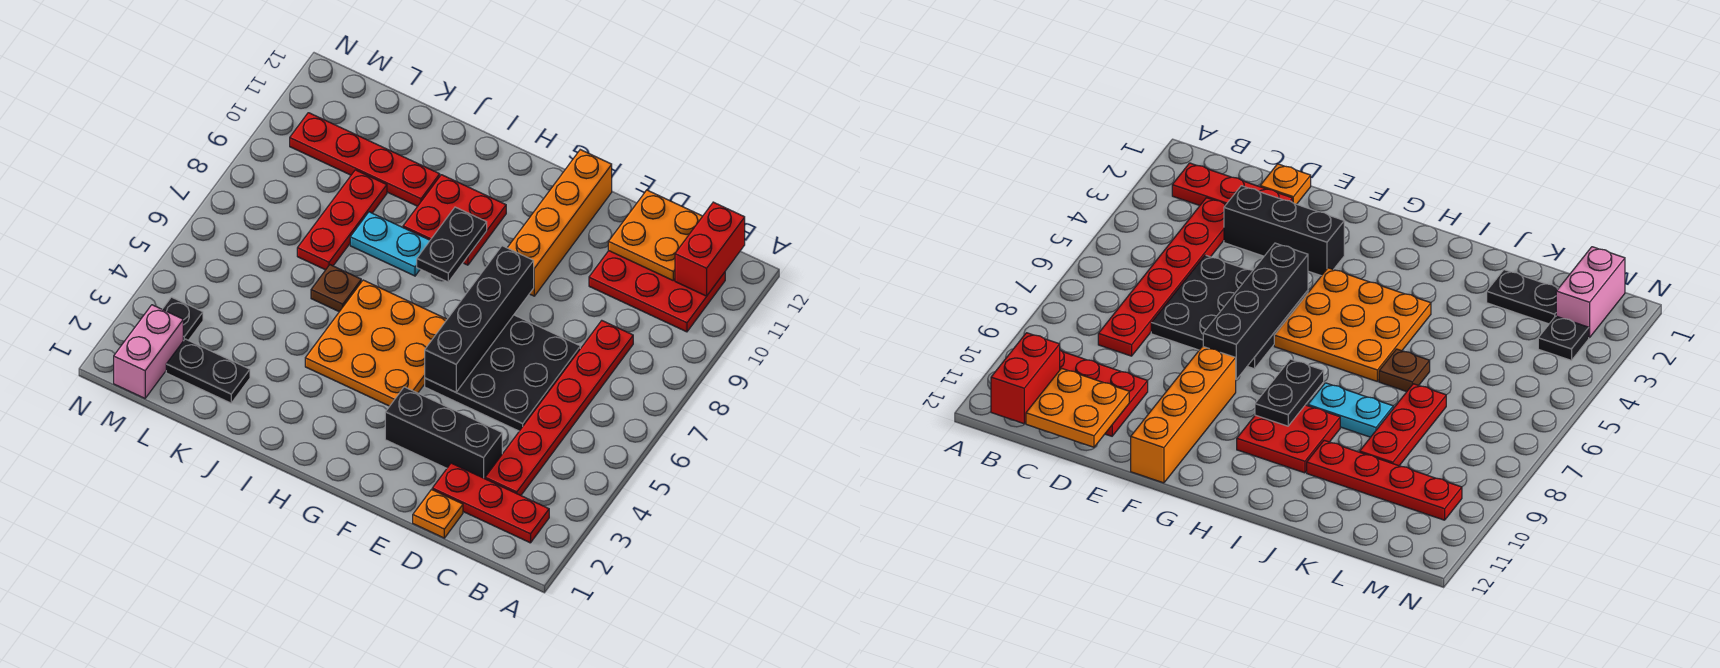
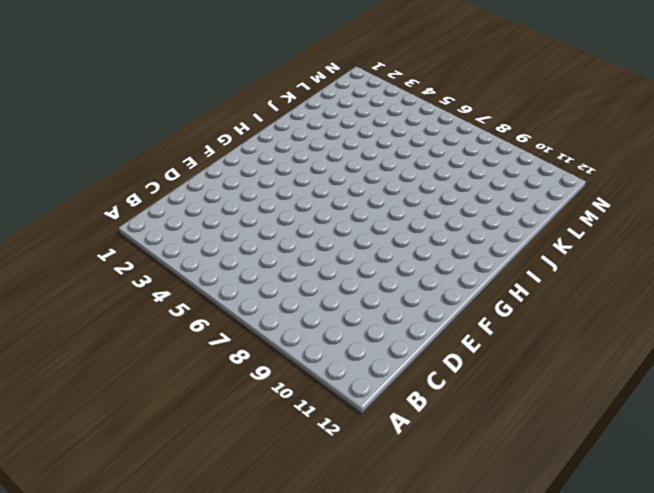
none -> red 1x3 plate [432,463,549,543]
none -> red 2x3 plate [589,251,725,332]
none -> red 1x6 plate [485,321,633,495]

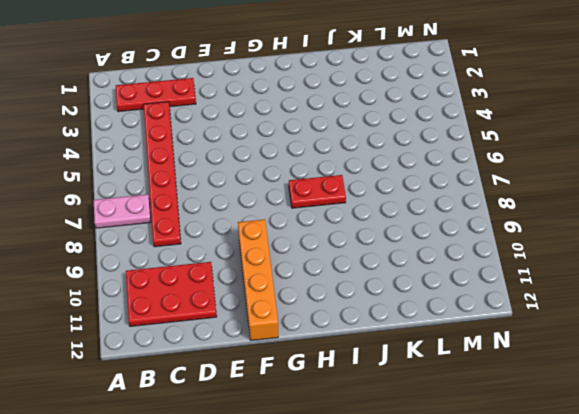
pink 1x2 plate [94,194,151,228] -> none
red 1x2 plate [289,175,346,208] -> none
none -> orange 1x1 plate [413,490,463,538]
none -> black 1x3 brick [385,387,502,479]
none -> black 3x3 plate [425,315,580,431]

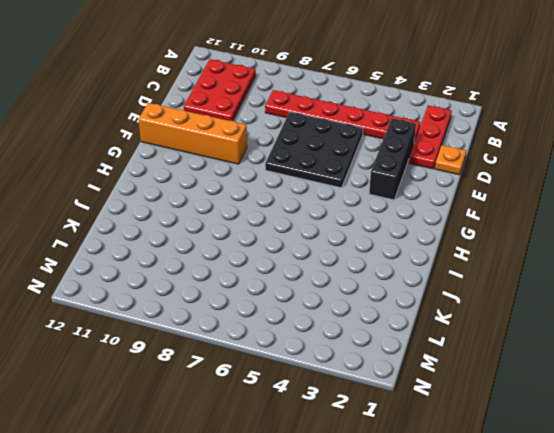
none -> orange 3x3 plate [305,280,447,406]
none -> red 2x2 plate [403,175,506,265]
none -> cyan 1x2 plate [350,212,430,276]

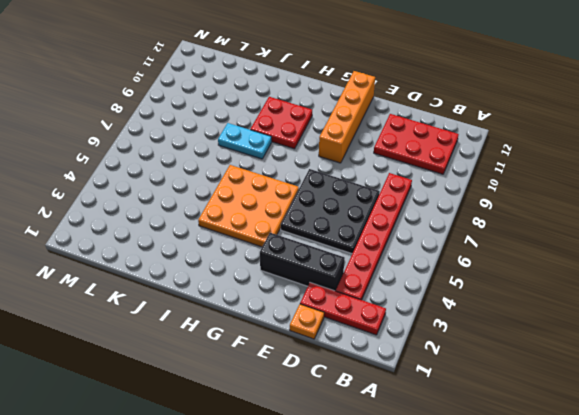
none -> brown 1x1 plate [311,265,361,312]
none -> red 1x4 plate [290,113,440,206]
none -> black 1x2 plate [166,339,250,403]

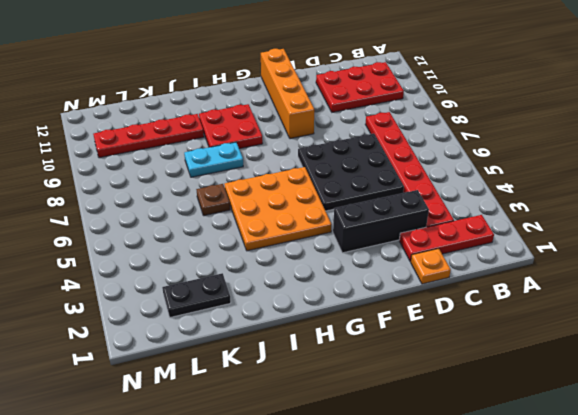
none -> red 1x3 plate [297,170,387,270]
none -> pink 1x2 brick [114,305,183,398]
none -> black 1x1 plate [162,297,203,341]

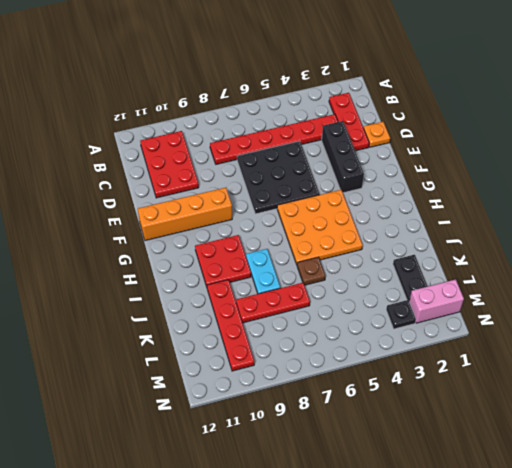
none -> red 1x2 brick [675,202,745,296]
none -> orange 2x2 plate [608,190,702,280]
none -> black 1x4 brick [425,246,534,392]

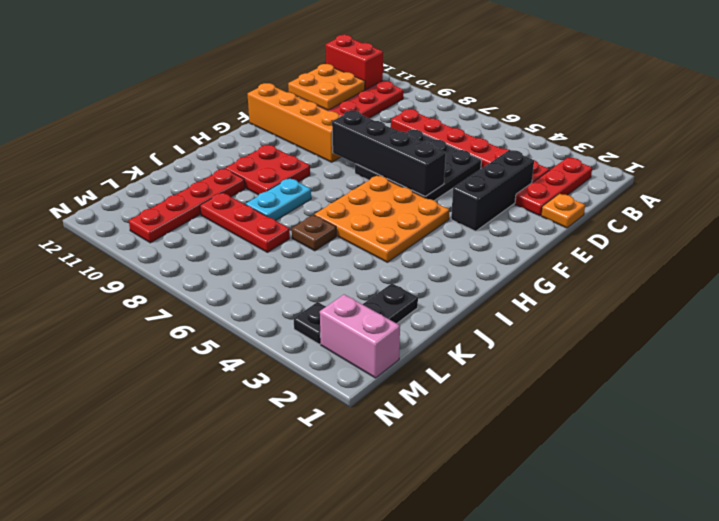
none -> black 1x2 plate [417,207,487,282]

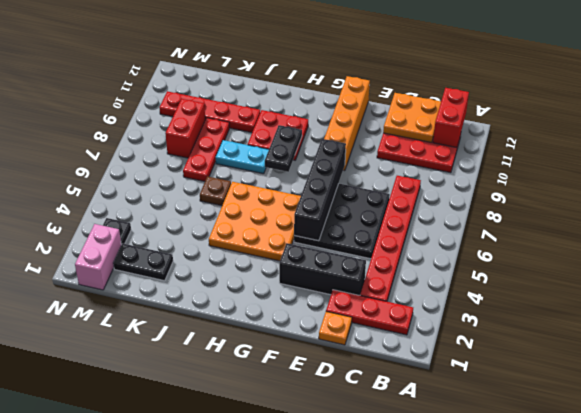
red 1x2 brick [165,99,205,158] -> none

